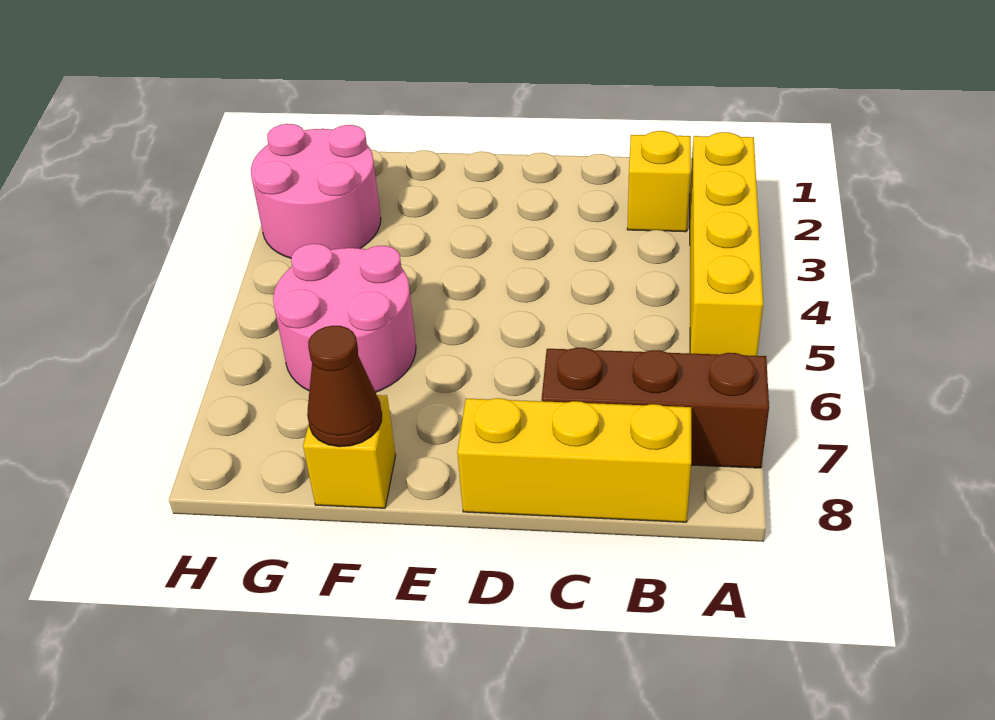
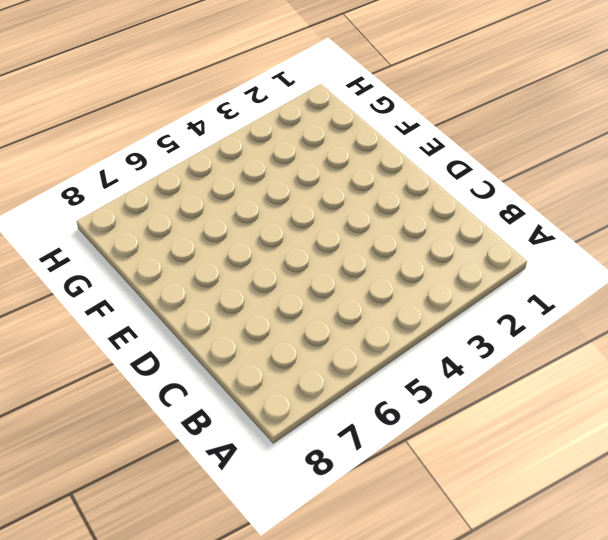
none -> yellow 1x4 brick [690,132,763,356]
none -> brown 1x3 brick [542,348,769,468]

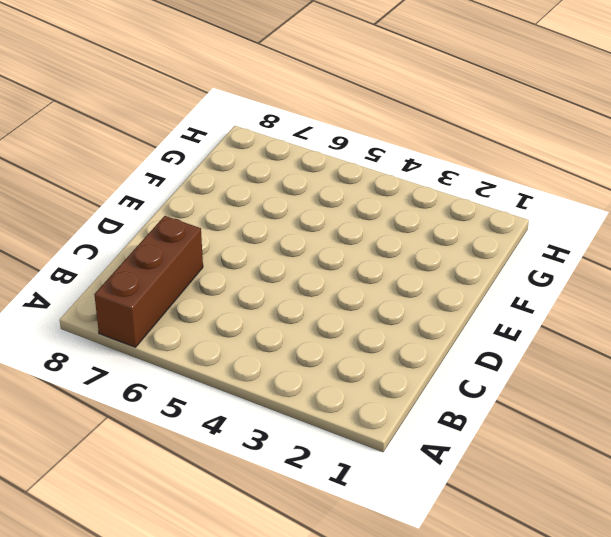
none -> yellow 1x4 brick [690,132,763,356]
none -> yellow 1x1 brick [627,131,691,232]

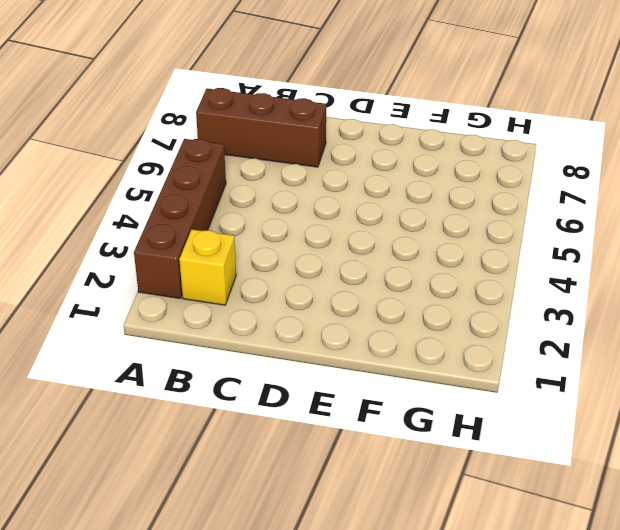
brown 1x4 brick [134,139,226,299] -> yellow 1x4 brick [690,132,763,356]
none -> yellow 1x3 brick [457,398,691,522]
none -> pink 2x2 round brick [273,244,416,392]

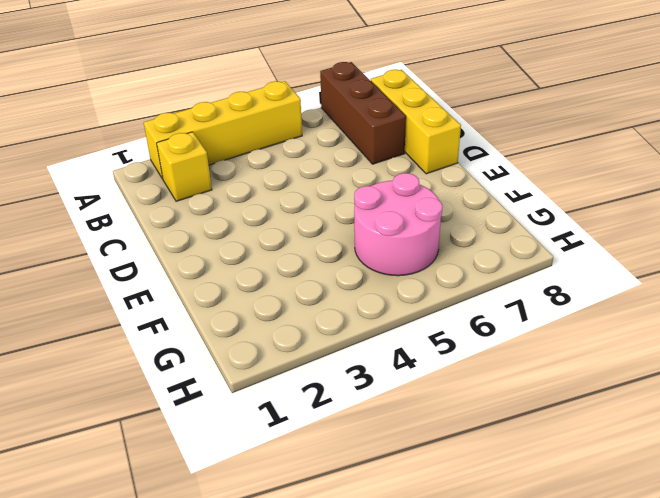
none -> yellow 1x1 brick [303,395,396,508]
none -> pink 2x2 round brick [251,124,381,258]

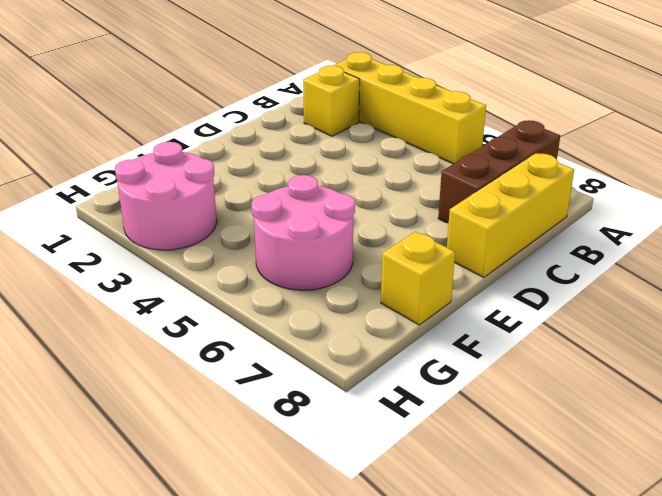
none -> brown 1x1 cone [307,326,382,447]

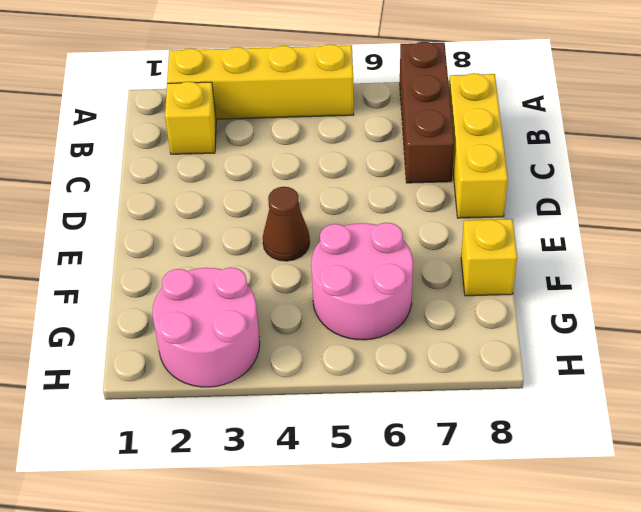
brown 1x1 cone [263,187,310,261] -> brown 1x1 cone moved to [307,326,382,447]

